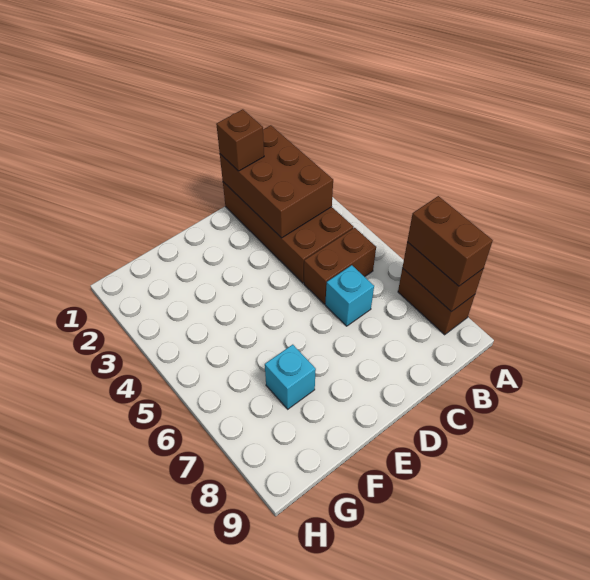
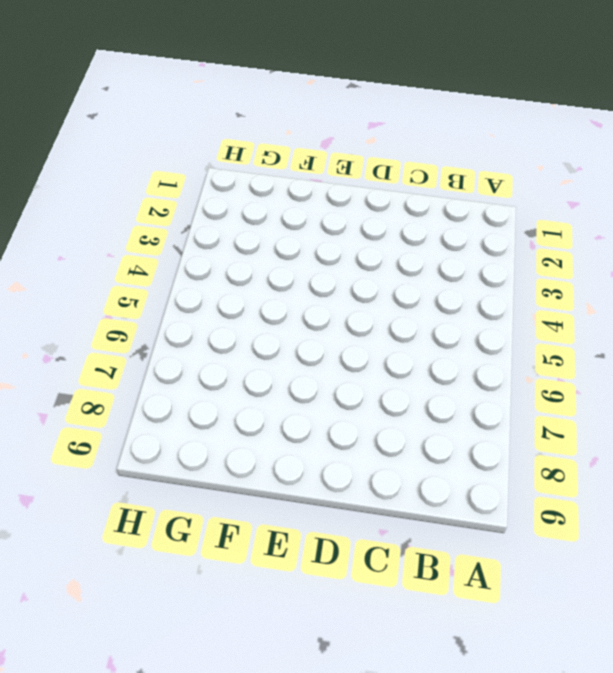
none -> brown 1x2 brick [398,268,475,335]
none -> brown 2x4 brick [223,182,354,283]

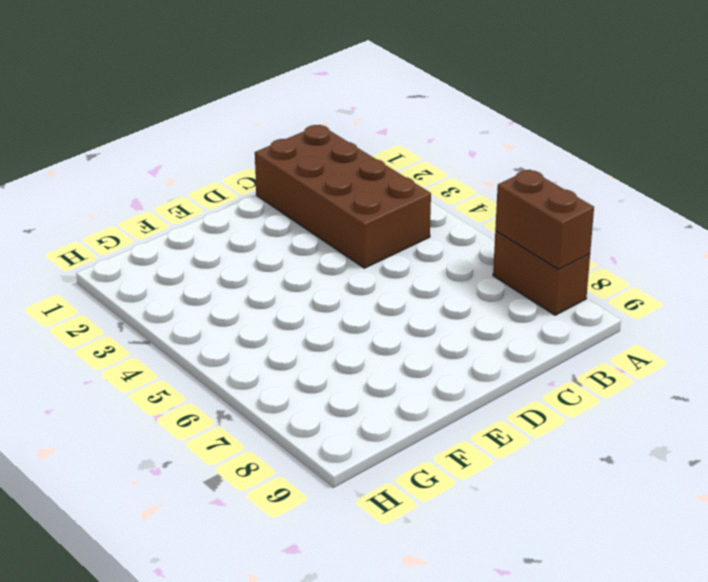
none -> brown 1x2 brick [304,228,376,304]
none -> cyan 1x1 brick [325,265,374,326]

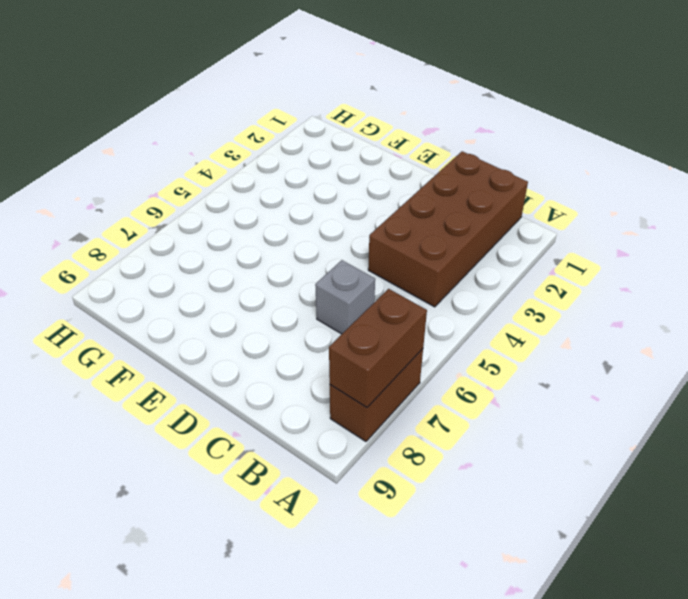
grey 1x1 brick [315,260,375,334] -> cyan 1x1 brick [325,265,374,326]
none -> brown 1x2 brick [304,228,376,304]
none -> cyan 1x1 brick [265,345,316,409]

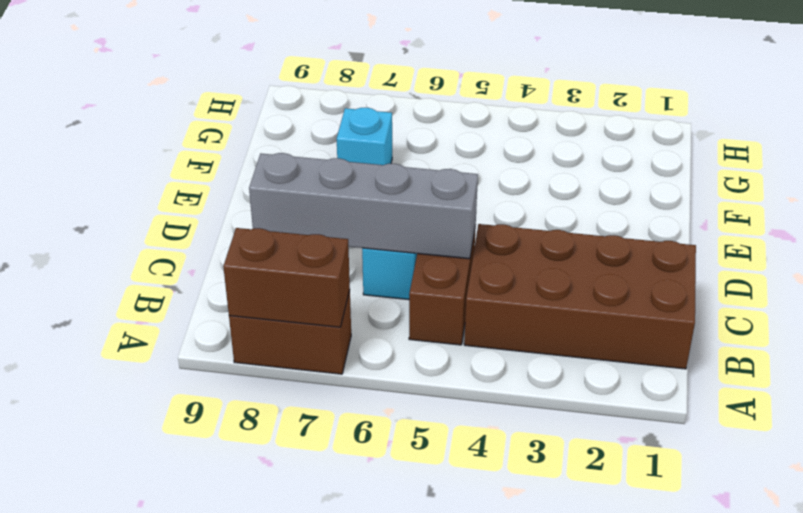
grey 1x4 brick [249,153,478,259] -> none
none -> brown 2x3 brick [220,125,333,238]
none -> brown 1x2 brick [407,196,493,286]

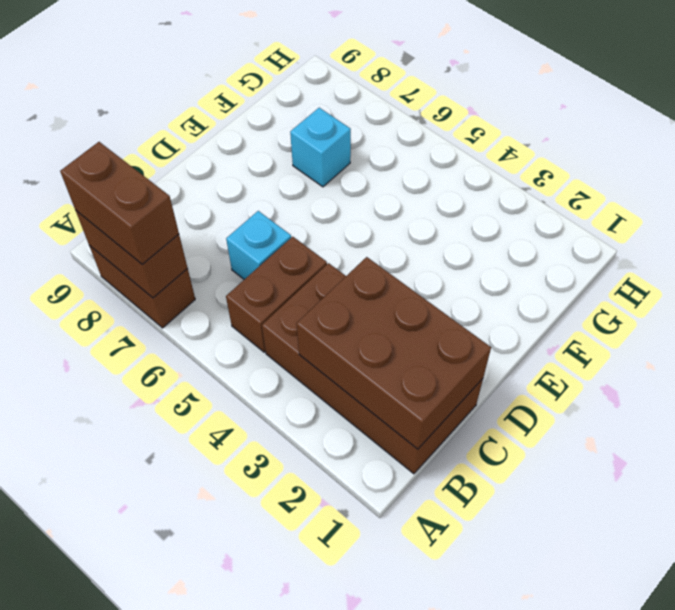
none -> brown 1x1 brick [216,109,264,171]

